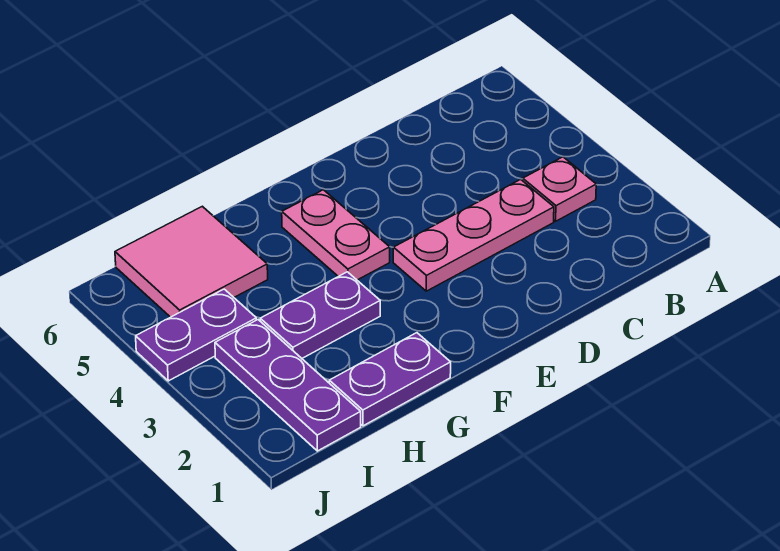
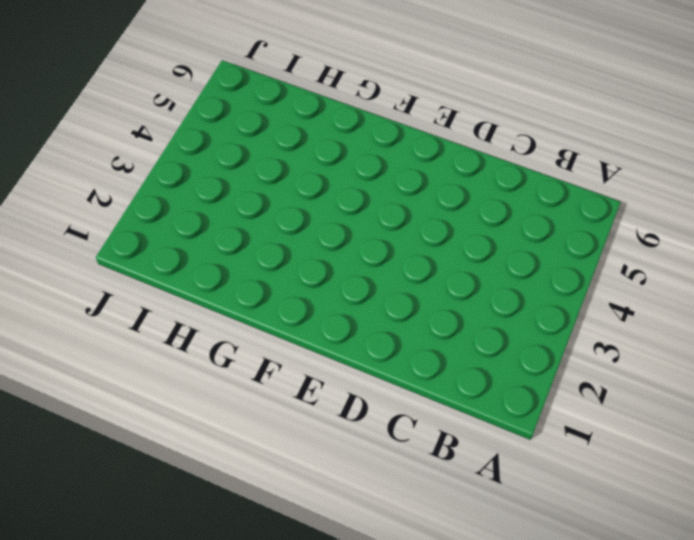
none -> pink 1x1 plate [523,157,596,221]
none -> pink 1x3 plate [393,179,554,291]

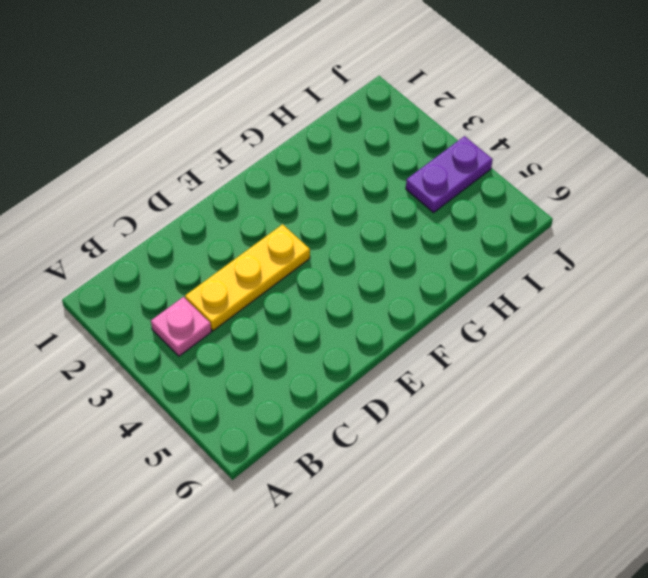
yellow 1x3 plate [185,224,310,331] -> pink 1x3 plate [393,179,554,291]
none -> pink 1x2 plate [282,190,390,280]
none -> purple 1x2 plate [329,333,451,426]

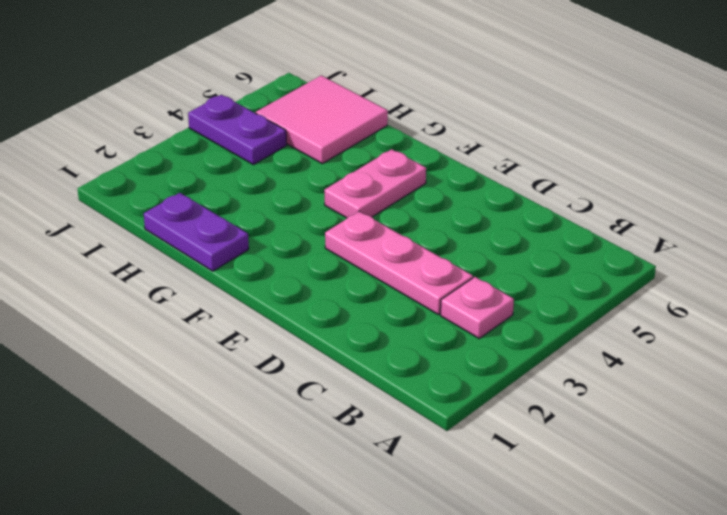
none -> purple 1x2 plate [260,272,380,358]
none -> purple 1x3 plate [215,320,361,451]

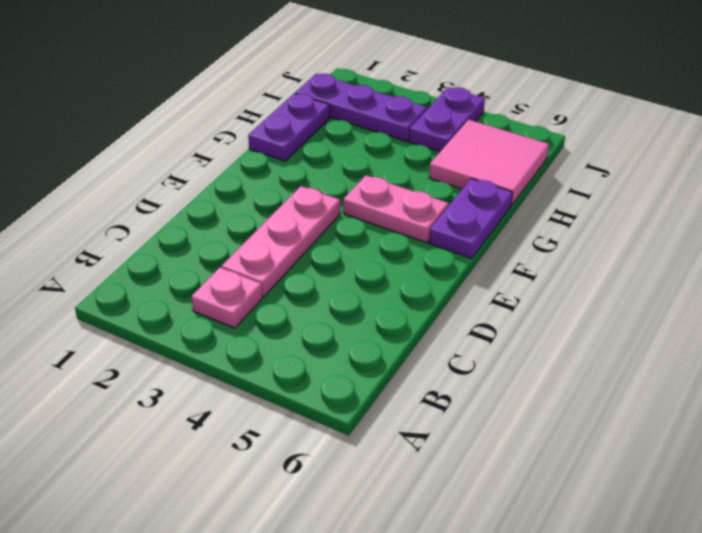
purple 1x2 plate [429,178,513,259] -> purple 1x2 plate moved to [260,272,380,358]

